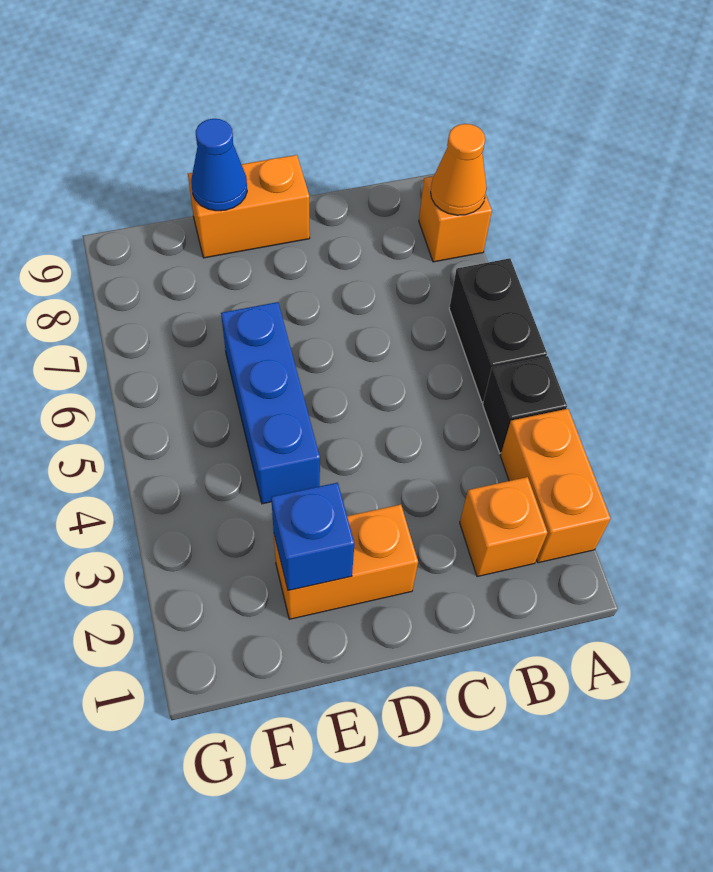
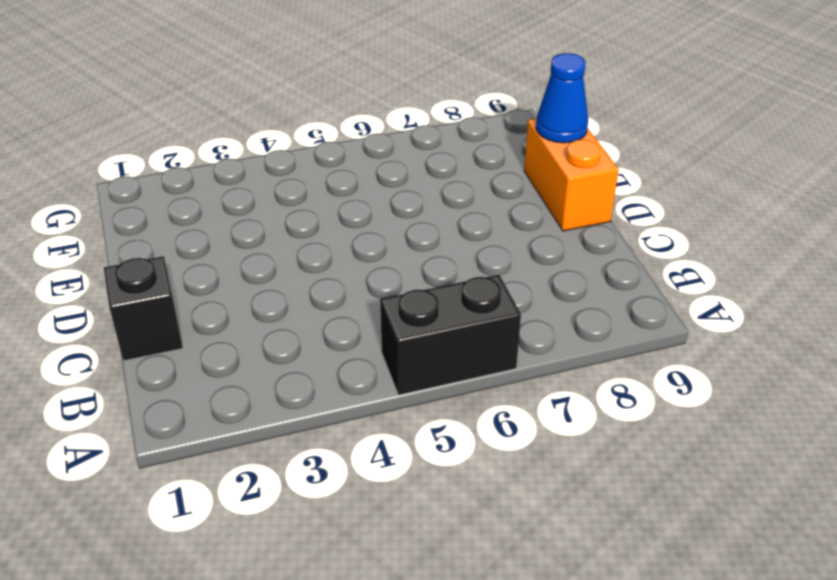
black 1x1 brick [104,256,183,361] -> black 1x1 brick moved to [483,356,567,453]
none -> orange 1x2 brick [500,409,611,563]
none -> orange 1x1 brick [419,176,492,262]

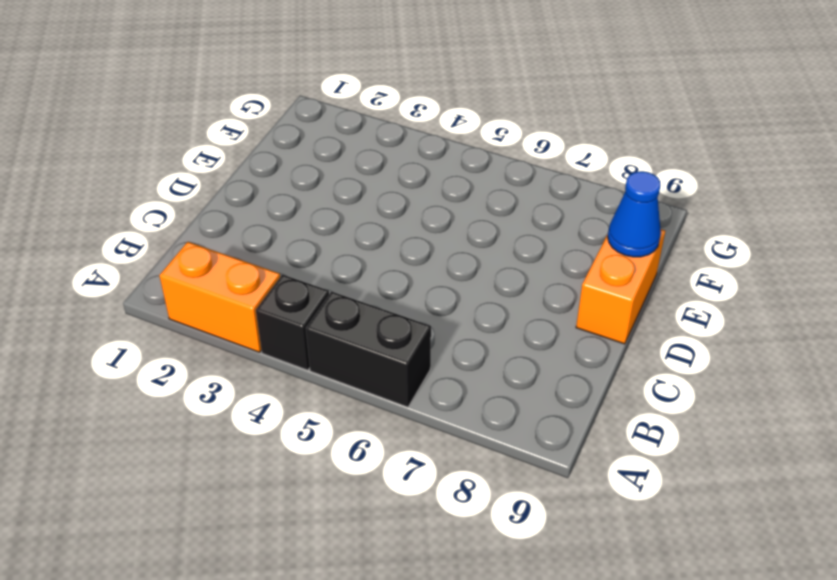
none -> orange 1x1 brick [419,176,492,262]
none -> orange 1x1 brick [460,477,547,577]

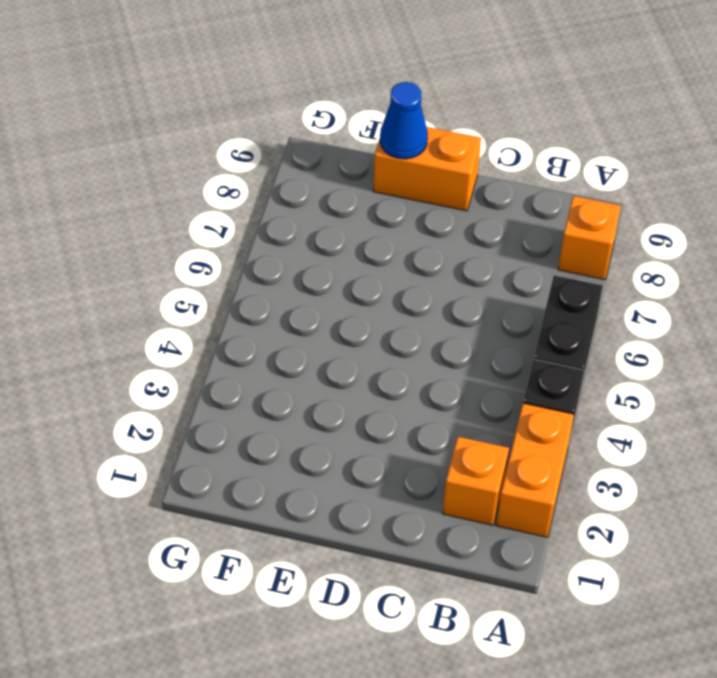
none -> orange 1x2 brick [274,504,418,619]
none -> blue 1x3 brick [221,302,320,504]

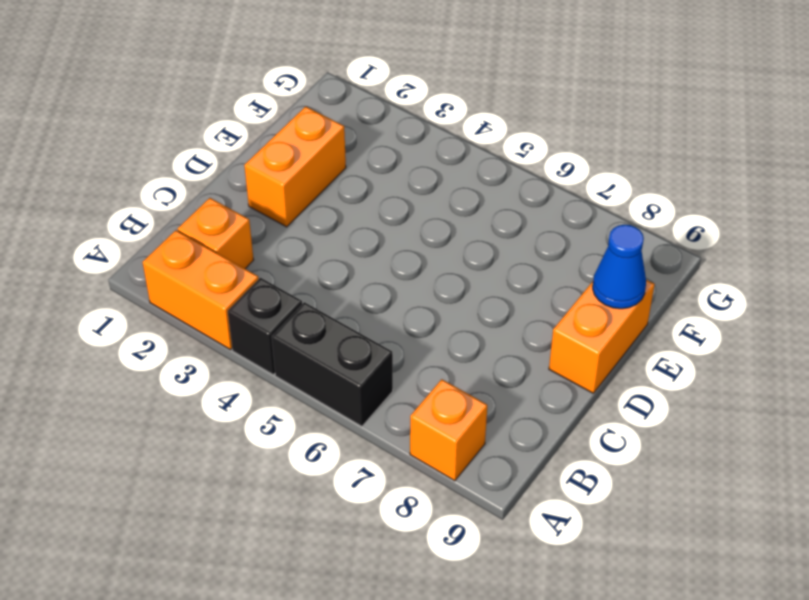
none -> blue 1x3 brick [221,302,320,504]
none -> orange 1x1 cone [431,124,487,215]

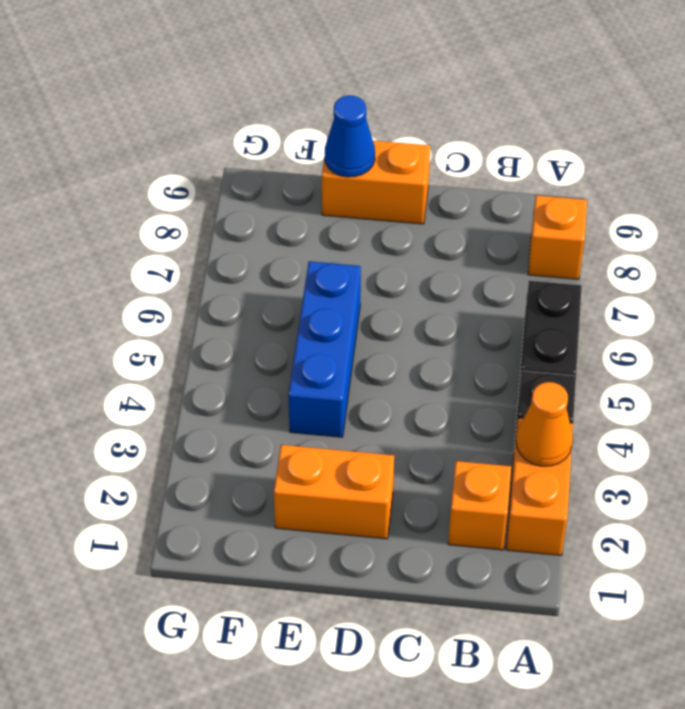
orange 1x1 cone [516,382,573,466] -> orange 1x1 cone moved to [431,124,487,215]
none -> blue 1x1 brick [271,483,354,591]

